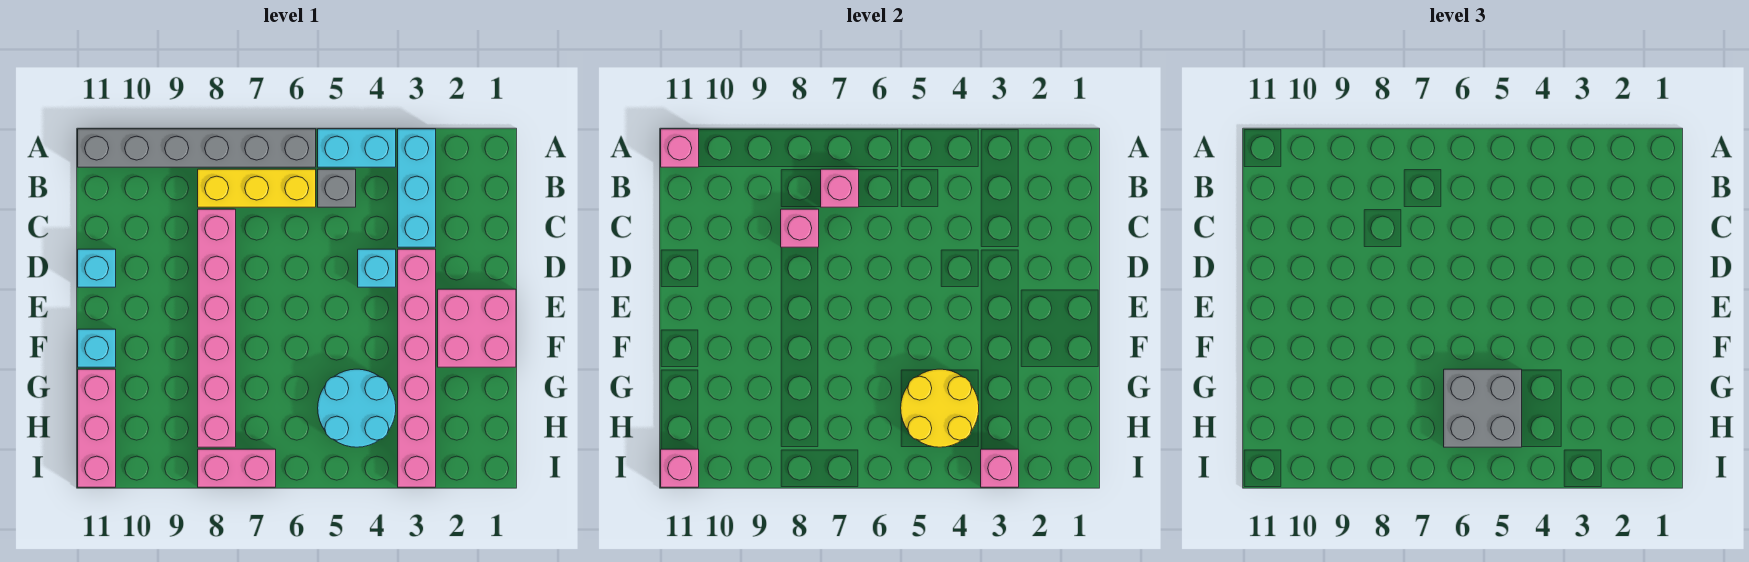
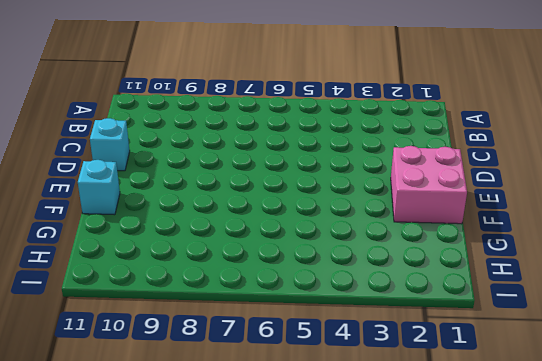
none -> cyan 1x3 brick [398,129,436,247]
none -> cyan 1x2 brick [318,129,396,167]
none -> grey 1x6 brick [78,129,316,167]

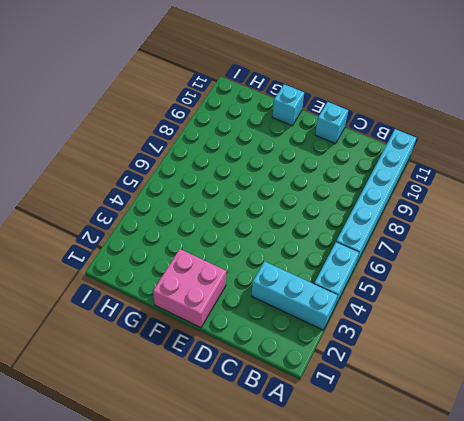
cyan 1x6 brick [336,129,416,264] -> grey 1x6 brick [78,129,316,167]
none -> grey 1x1 brick [318,169,356,207]
none -> yellow 1x3 brick [198,169,316,207]
none -> pink 1x6 brick [198,209,236,447]

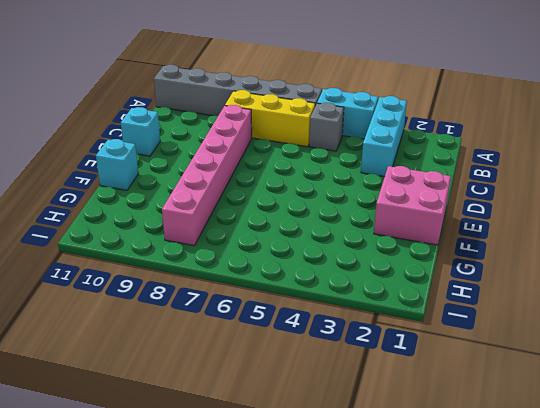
none -> pink 1x6 brick [398,249,436,487]
none -> cyan 1x1 brick [358,249,396,287]
none -> cyan 2x2 round brick [318,369,396,447]

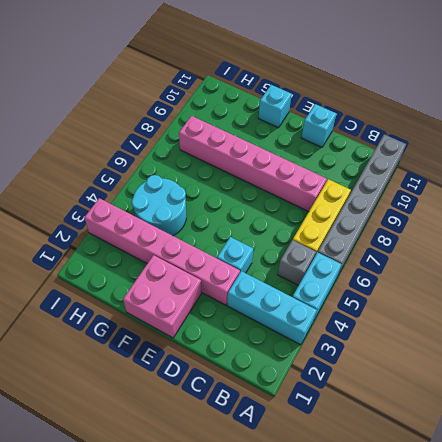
none -> pink 1x3 brick [78,369,116,487]
none -> pink 1x2 brick [198,449,276,487]
none -> pink 1x1 brick [661,129,699,167]

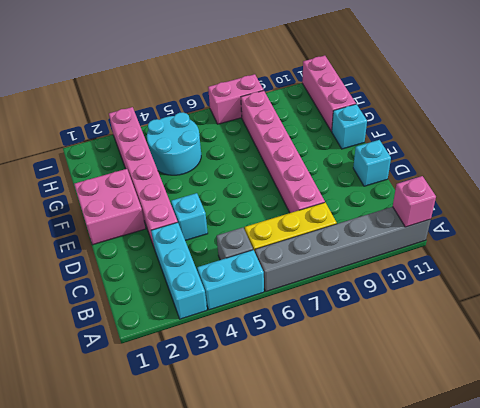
none -> pink 1x1 brick [821,169,859,207]
none -> pink 1x1 brick [781,209,819,247]
none -> yellow 2x2 round brick [901,369,979,447]

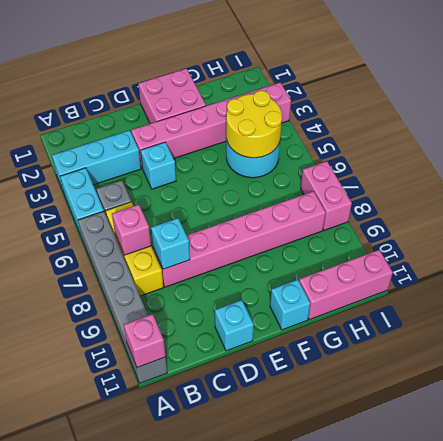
cyan 1x1 brick [151,218,190,269] -> pink 1x1 brick [781,209,819,247]
none -> pink 1x1 brick [981,449,1019,487]
none -> pink 1x1 brick [661,449,699,487]
none -> grey 2x2 brick [1444,369,1522,447]

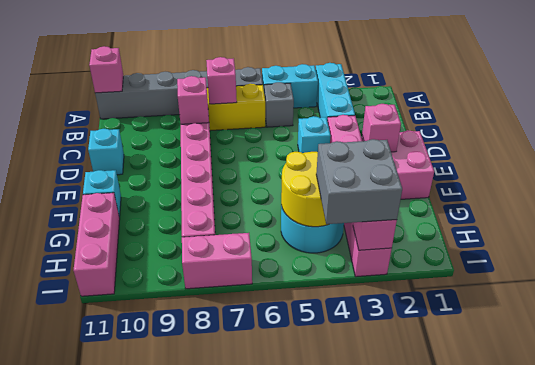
pink 1x1 brick [362,104,401,152] -> pink 1x1 brick moved to [661,449,699,487]
grey 2x2 brick [316,139,402,224] -> grey 2x2 brick moved to [1444,369,1522,447]

